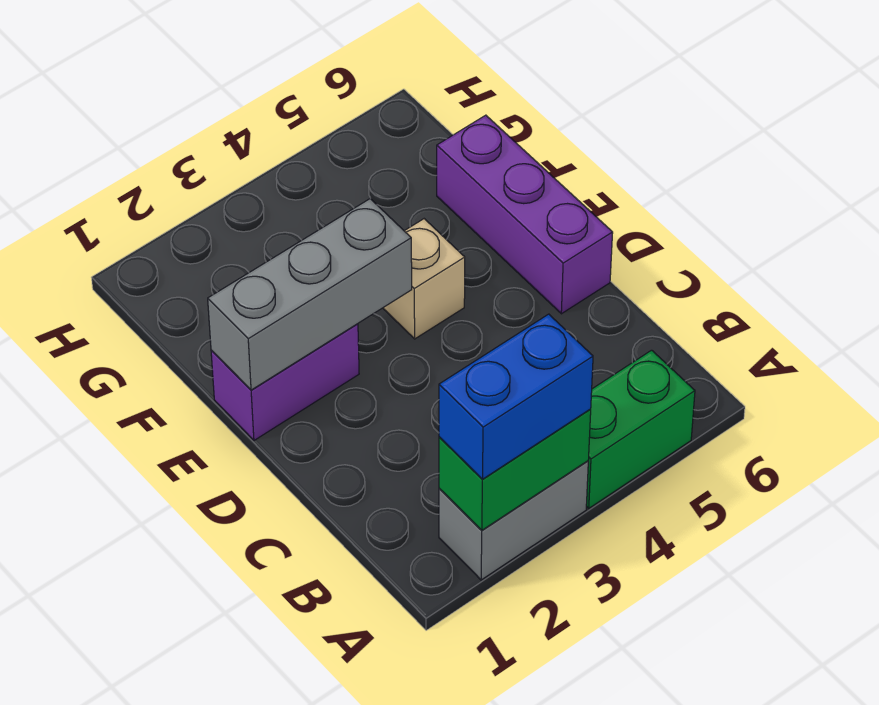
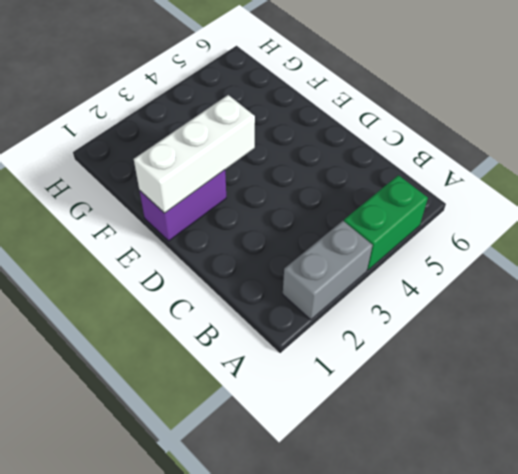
white 1x3 brick [134,95,255,213] -> grey 1x3 brick [208,199,412,390]
none -> purple 1x3 brick [437,115,613,314]
none -> tan 1x1 brick [383,219,465,339]

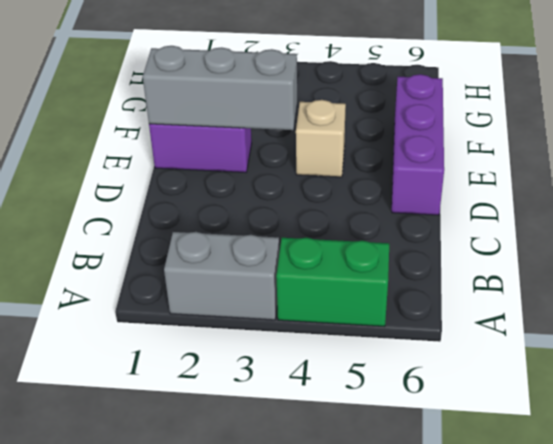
none -> green 1x2 brick [439,409,591,530]
none -> blue 1x2 brick [439,314,593,479]

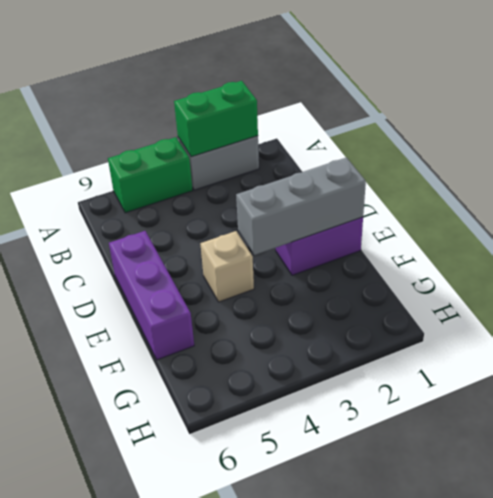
none -> blue 1x2 brick [439,314,593,479]

